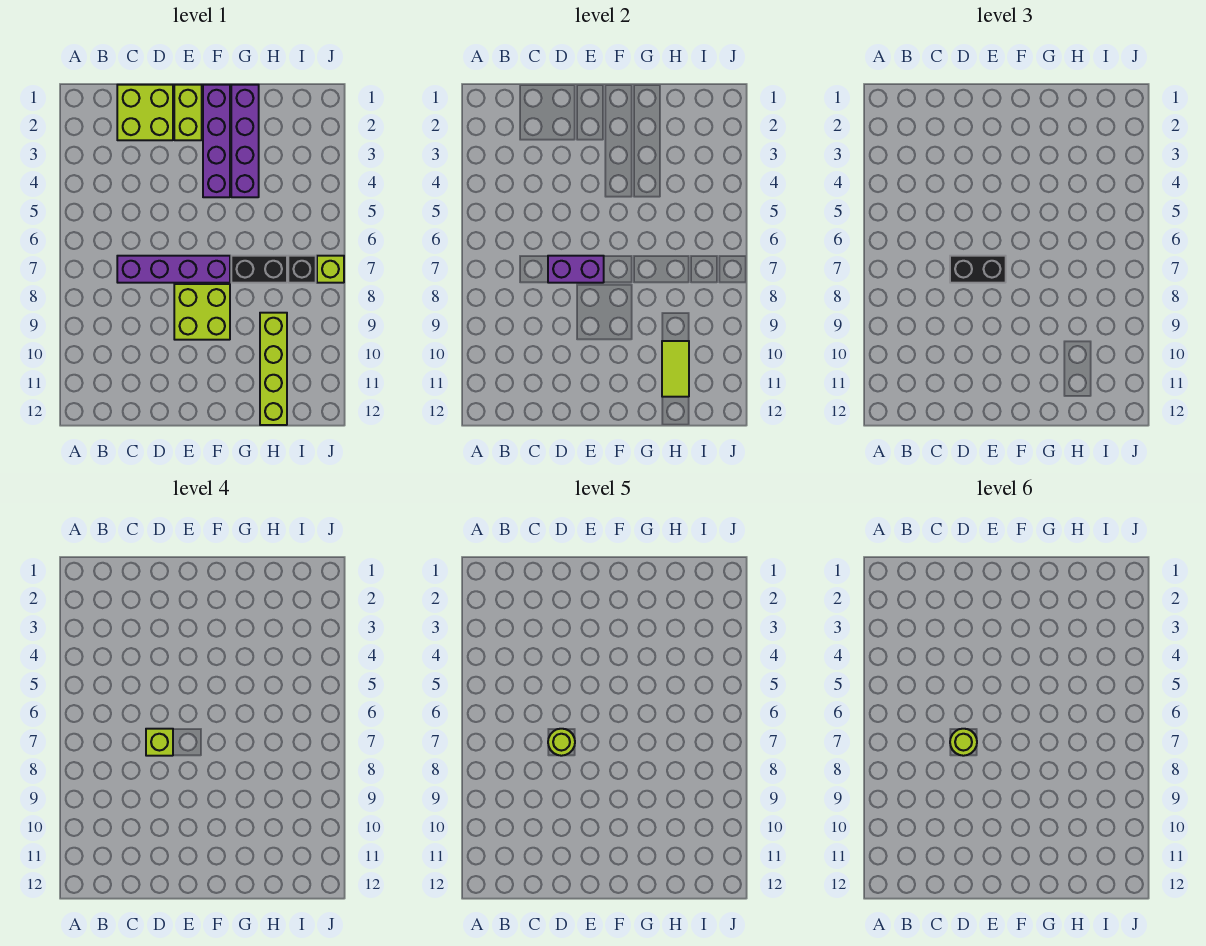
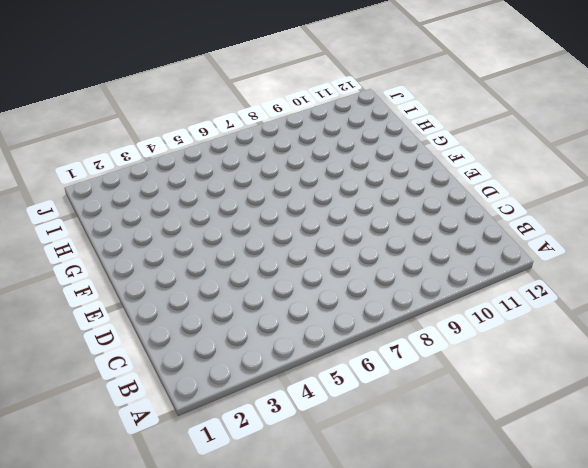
none -> lime 2x2 brick [117,85,173,140]
none -> purple 1x4 brick [117,256,230,283]
none -> lime 1x2 brick [174,85,202,140]

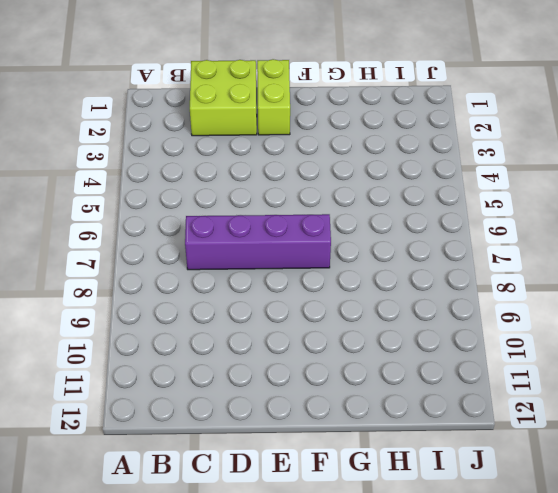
none -> lime 2x2 brick [174,284,230,340]
none -> purple 1x4 brick [203,85,230,197]
none -> purple 1x4 brick [231,85,259,197]

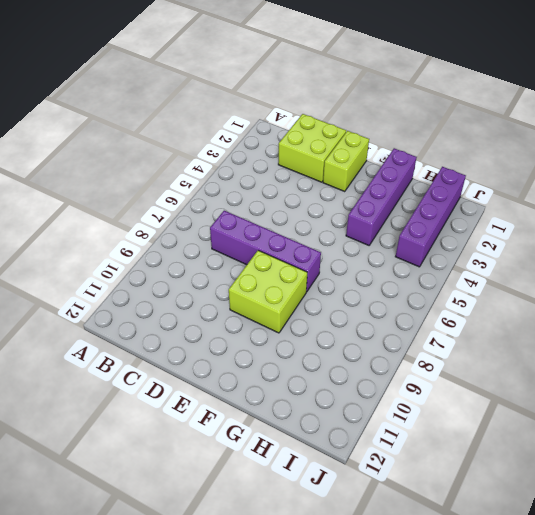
purple 1x4 brick [395,167,466,267] -> purple 1x4 brick moved to [203,85,230,197]
none -> black 1x2 brick [231,256,287,283]
none -> lime 1x4 brick [260,313,287,425]
none -> black 1x1 brick [288,256,316,283]

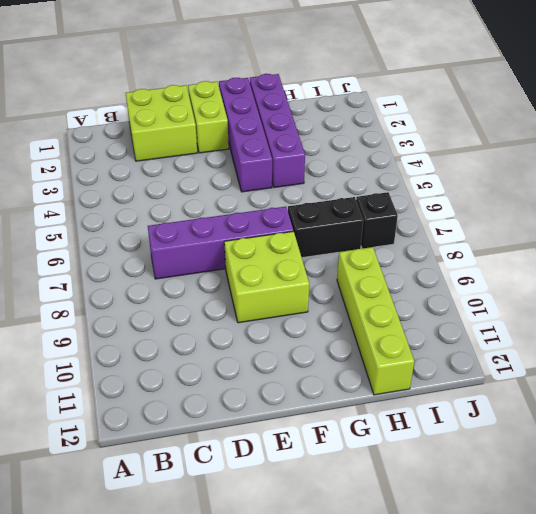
none -> lime 1x1 brick [317,256,344,283]
none -> purple 1x2 brick [548,256,604,283]
none -> lime 1x2 tile [662,341,689,397]

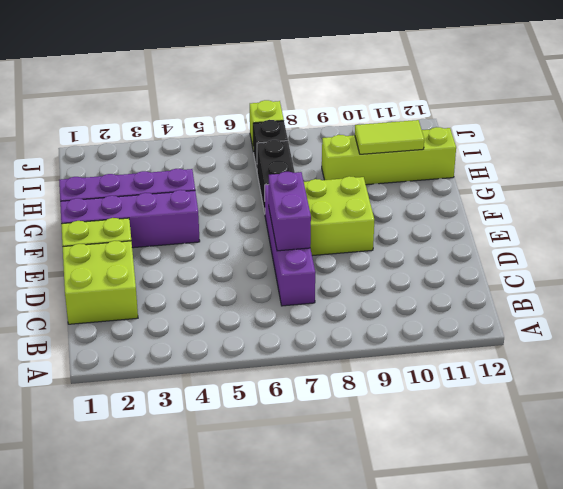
none -> black 1x2 brick [950,256,1006,283]
none -> lime 1x1 brick [146,729,173,756]
none -> lime 1x1 round brick [548,729,575,756]

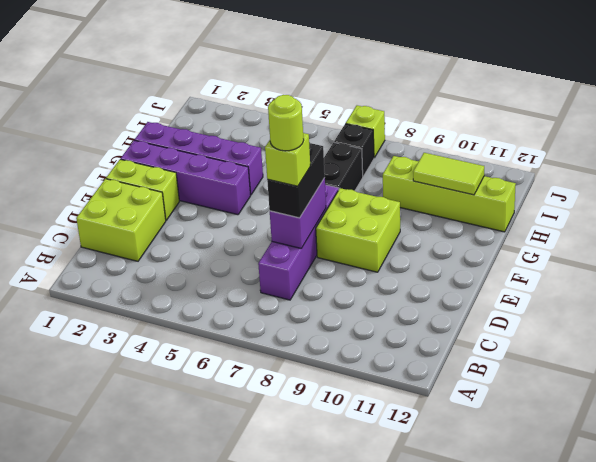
none -> lime 1x1 round brick [950,729,977,756]

